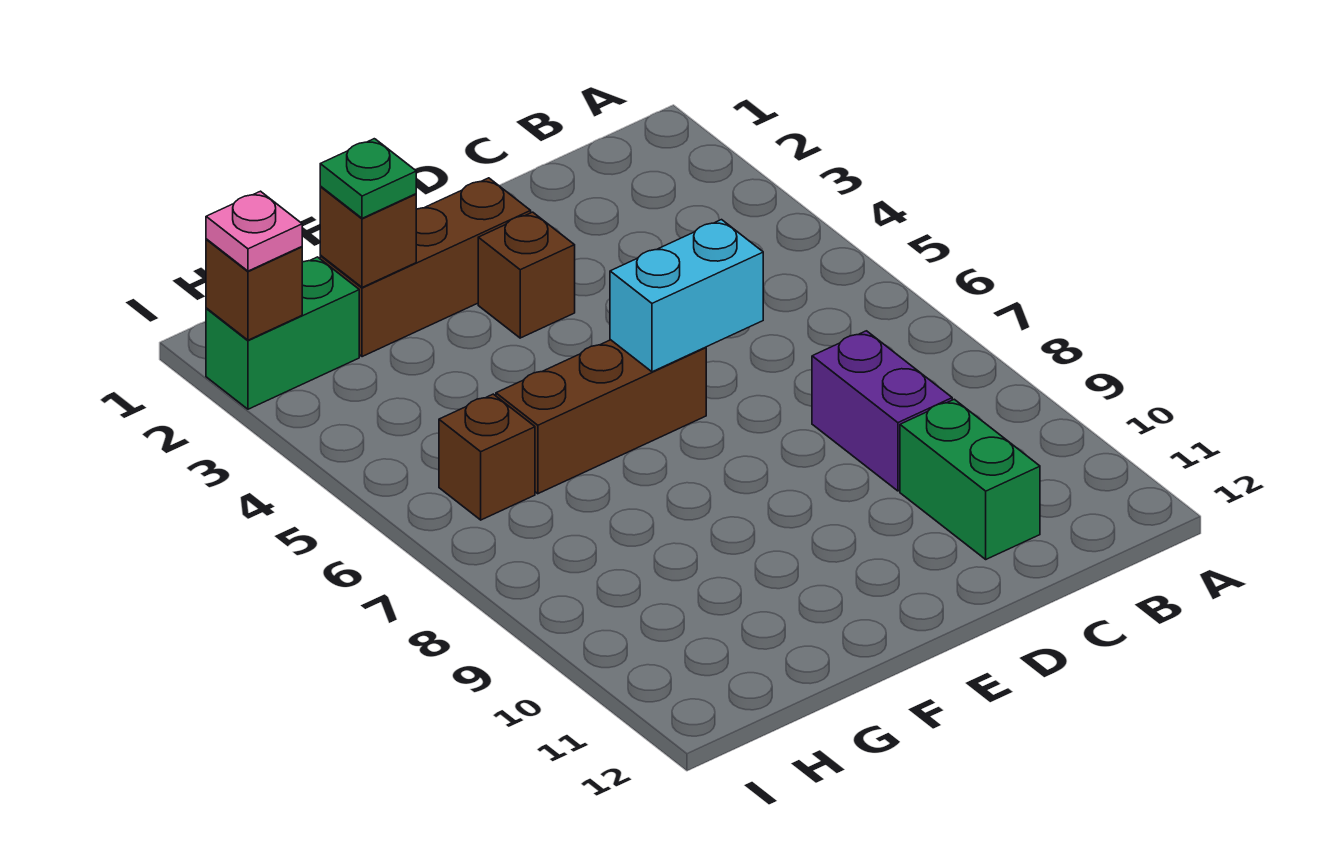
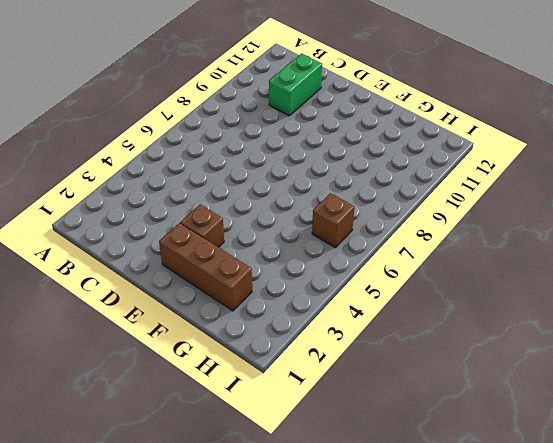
none -> purple 1x2 brick [812,331,952,491]
none -> brown 1x3 brick [496,340,706,494]
none -> green 1x2 brick [206,257,359,409]

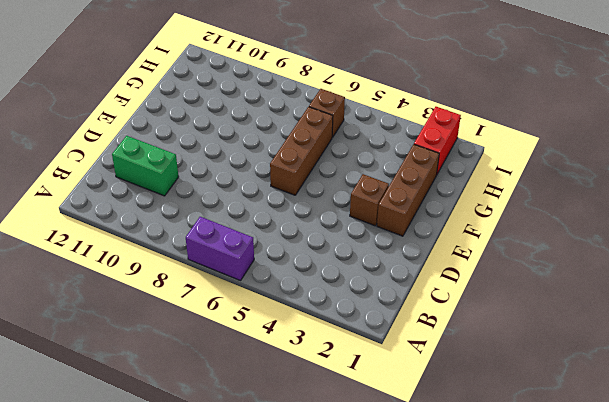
purple 1x2 brick [186,217,254,281] -> purple 1x2 brick moved to [812,331,952,491]
red 1x2 brick [414,107,461,174] -> green 1x2 brick [206,257,359,409]
none -> cyan 1x2 brick [610,220,763,372]
none -> brown 1x1 brick [320,187,416,287]
none -> brown 1x1 brick [206,239,302,340]

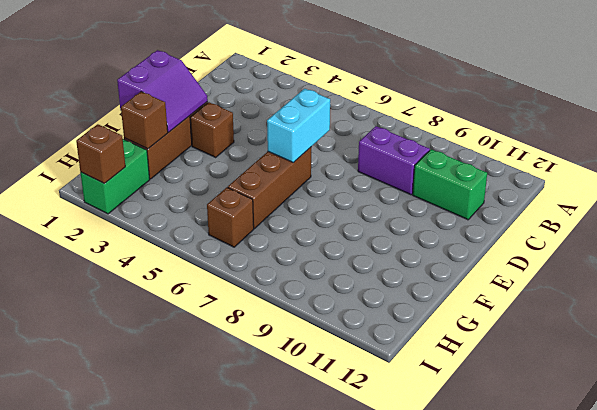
purple 2x2 slope [117,50,208,132] -> none
none -> green 1x1 plate [320,139,416,218]
none -> pink 1x1 plate [206,191,302,271]

